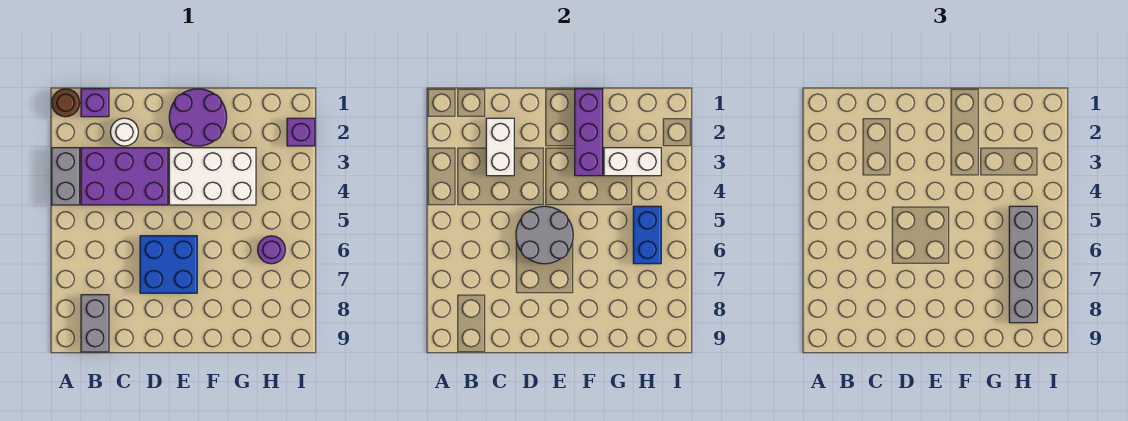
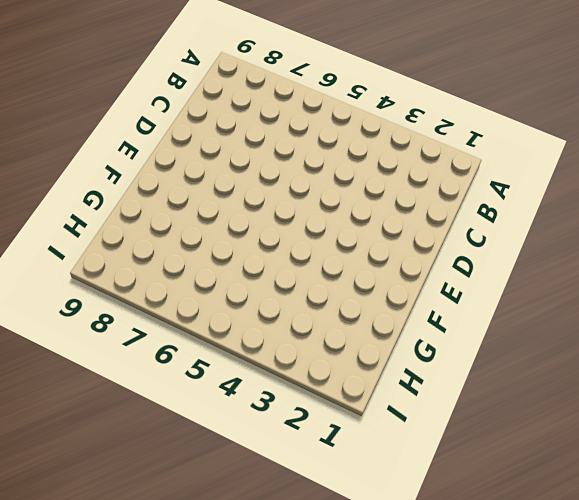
none -> brown 1x1 round brick [52,89,80,117]
none -> grey 1x2 brick [52,148,80,205]
none -> purple 1x1 brick [81,89,109,117]

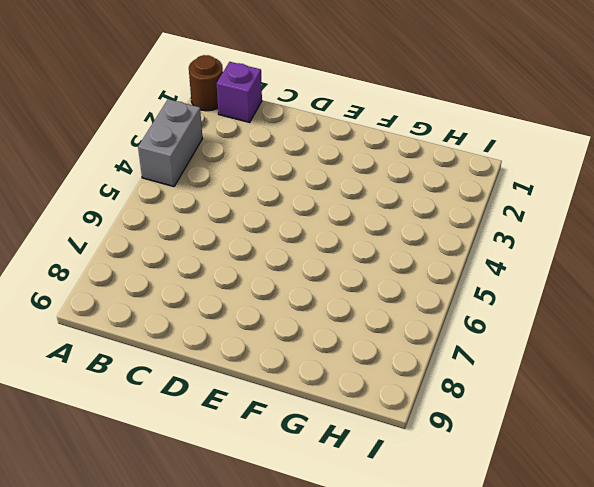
none -> purple 2x3 brick [81,148,168,205]
none -> grey 1x2 brick [81,295,109,352]
none -> white 1x1 round brick [110,118,138,146]

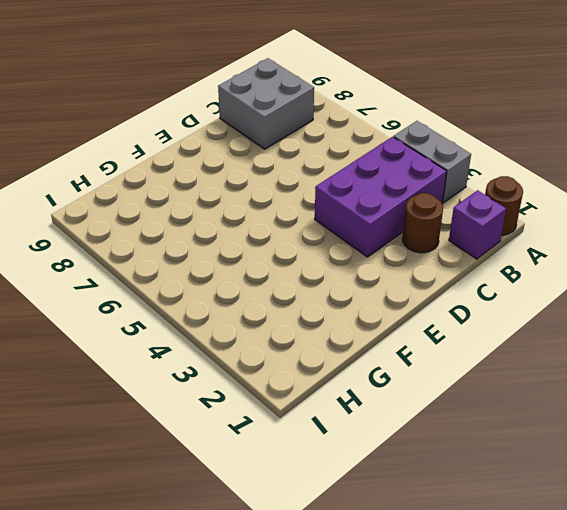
grey 2x2 brick [218,58,314,149] -> grey 1x2 brick [81,295,109,352]
brown 1x1 round brick [403,193,443,253] -> white 1x1 round brick [110,118,138,146]
none -> blue 2x2 brick [140,236,197,293]
none -> purple 2x2 round brick [169,89,227,146]
none -> white 2x3 brick [169,148,256,205]

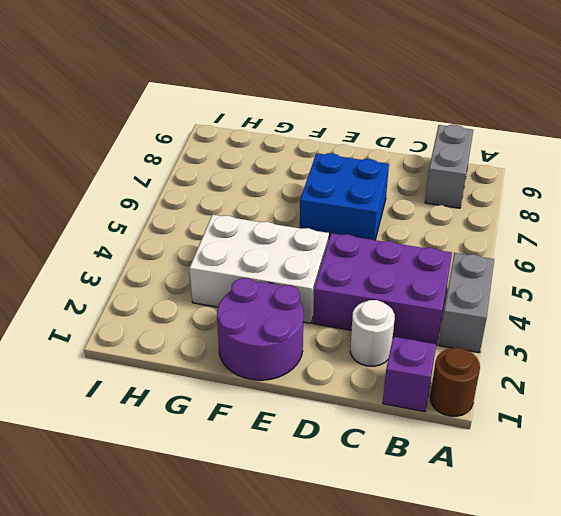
none -> purple 1x1 round brick [258,236,285,264]
none -> purple 1x1 brick [287,118,315,146]
none -> white 1x2 brick [486,118,514,176]

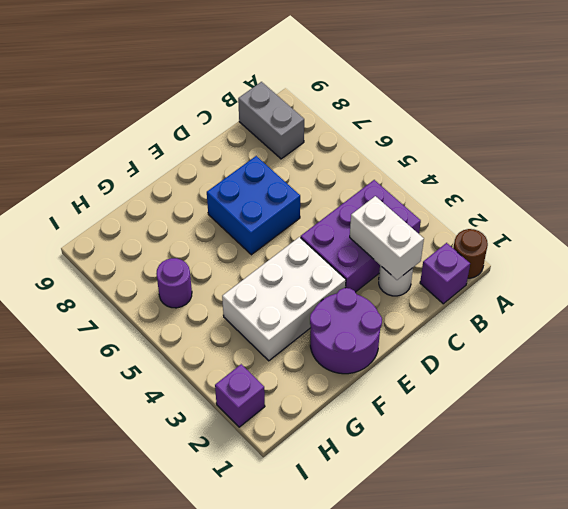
none -> grey 1x2 brick [52,148,80,205]
none -> grey 2x2 round brick [516,206,573,264]
none -> purple 1x3 brick [575,89,603,176]

